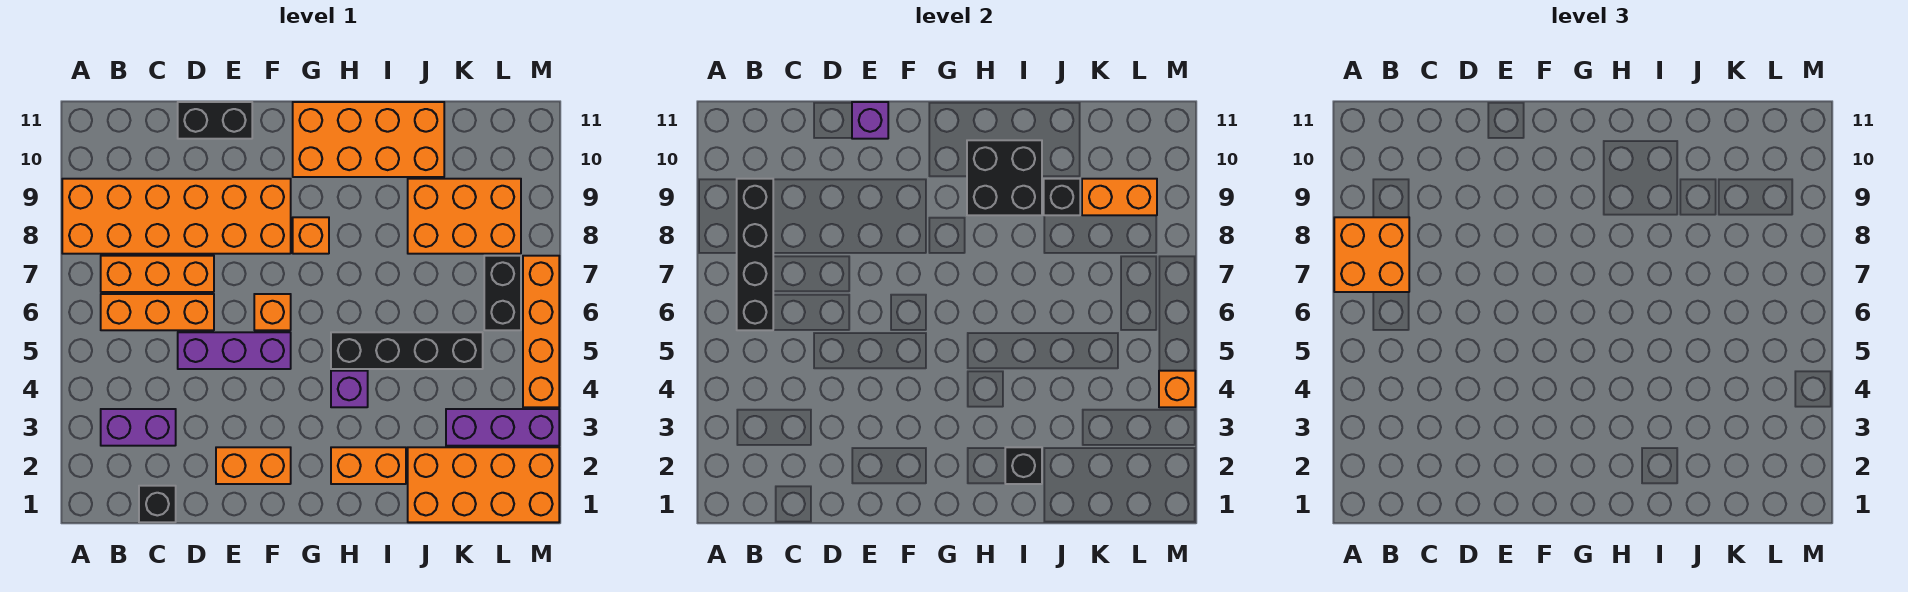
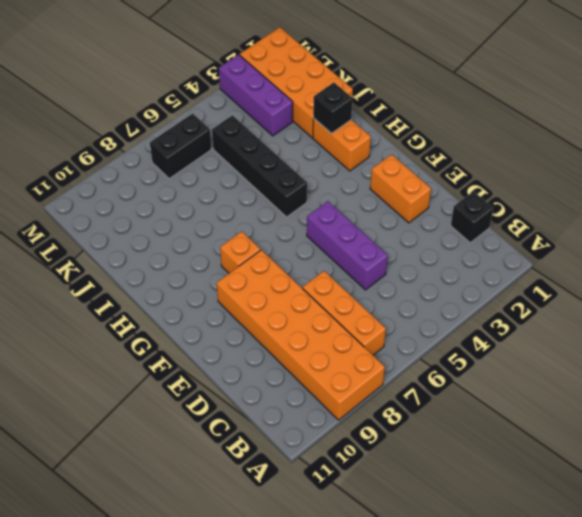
none -> purple 1x2 brick [101,409,176,446]
none -> orange 1x3 brick [101,294,214,330]
none -> black 1x2 brick [178,102,252,139]

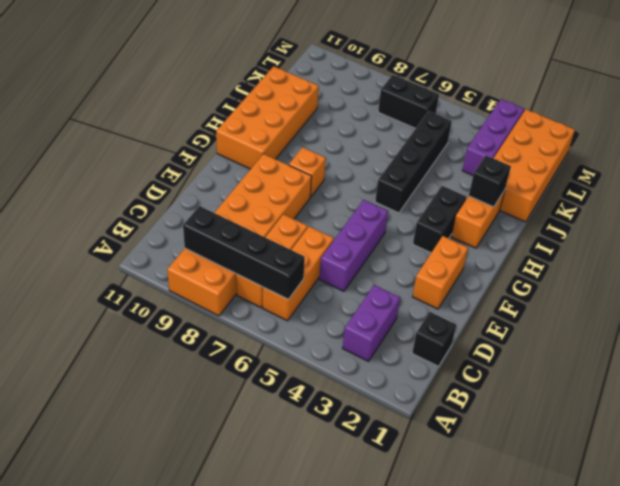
black 1x2 brick [413,186,466,253] -> black 1x2 brick moved to [178,102,252,139]
none -> orange 1x1 brick [254,294,291,330]
none -> purple 1x1 brick [331,371,368,407]
none -> orange 2x3 brick [408,179,521,254]

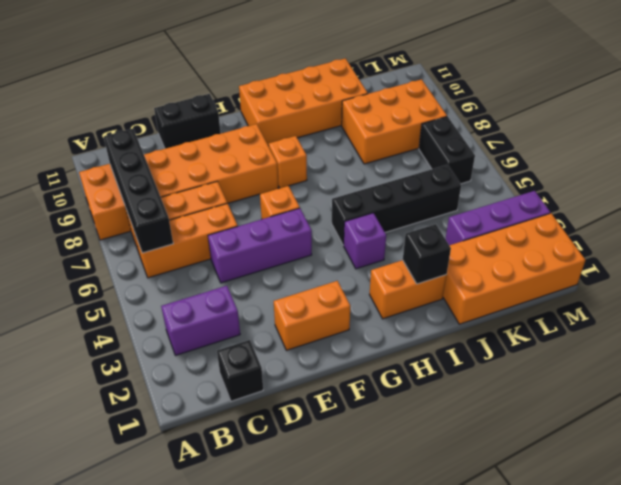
none -> orange 1x4 brick [523,256,559,407]
none -> purple 1x1 brick [852,102,888,139]
none -> black 2x2 brick [967,140,1042,215]

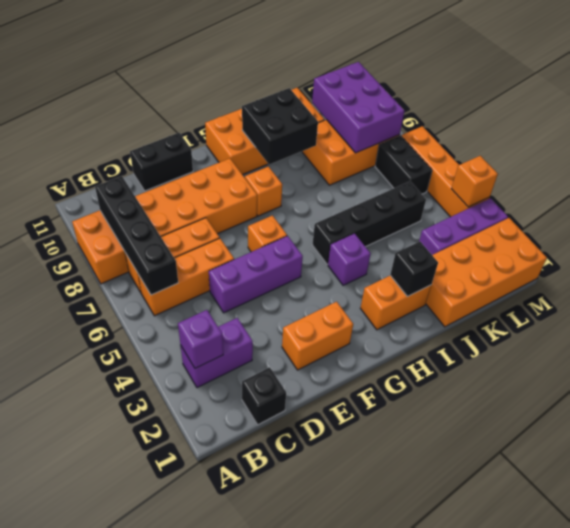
purple 1x1 brick [178,310,223,368] -> purple 1x1 brick moved to [852,102,888,139]
purple 2x3 brick [312,62,404,153] -> orange 1x2 brick [1082,179,1157,215]
none -> black 1x1 brick [1044,179,1080,215]
none -> orange 2x2 brick [1334,217,1409,292]

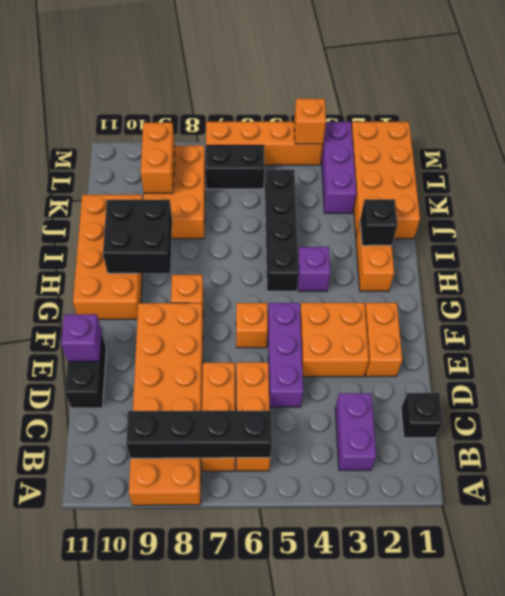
orange 2x2 brick [300,303,369,377] -> orange 2x2 brick moved to [1334,217,1409,292]
none -> black 1x1 brick [1044,179,1080,215]

